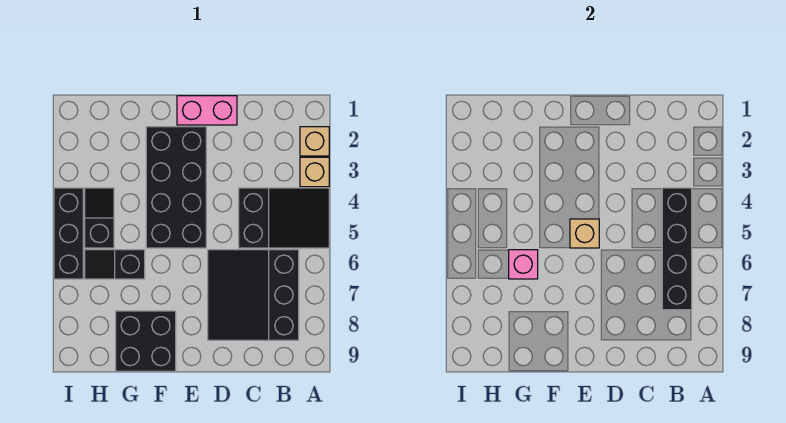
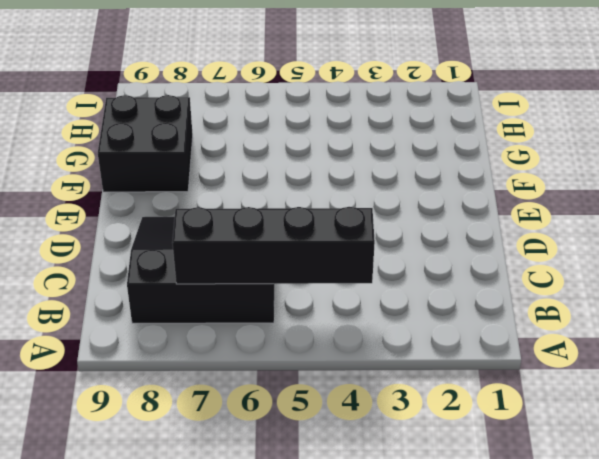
none -> tan 1x1 brick [300,127,329,156]
none -> tan 1x1 brick [300,157,329,187]
none -> black 2x3 slope [239,188,329,248]

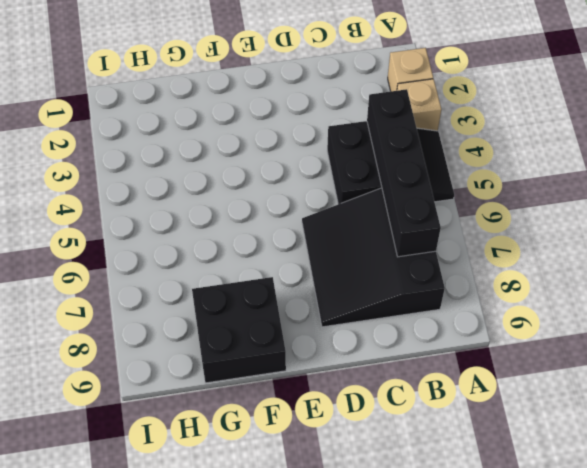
none -> pink 1x2 brick [177,96,237,125]
none -> black 2x4 brick [146,127,206,248]
none -> black 1x2 slope [85,250,145,279]

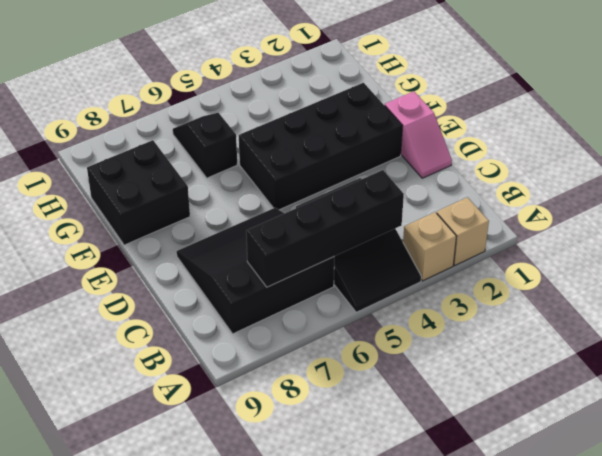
pink 1x2 slope [385,91,452,178] -> pink 1x2 brick [177,96,237,125]
none -> black 1x2 slope [85,188,114,248]
none -> black 1x3 brick [54,188,83,279]
none -> tan 1x1 brick [570,219,599,248]

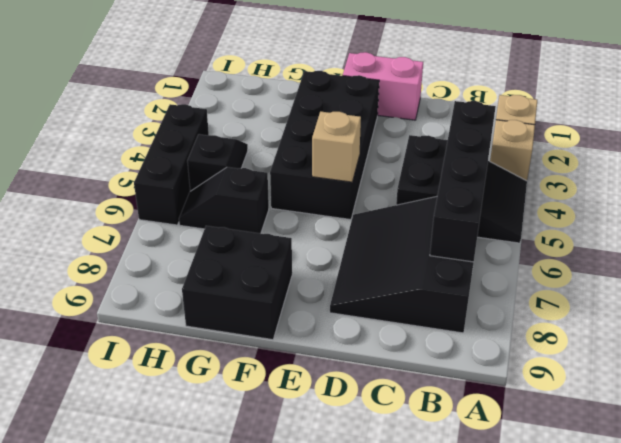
none -> pink 1x1 brick [509,250,538,279]

